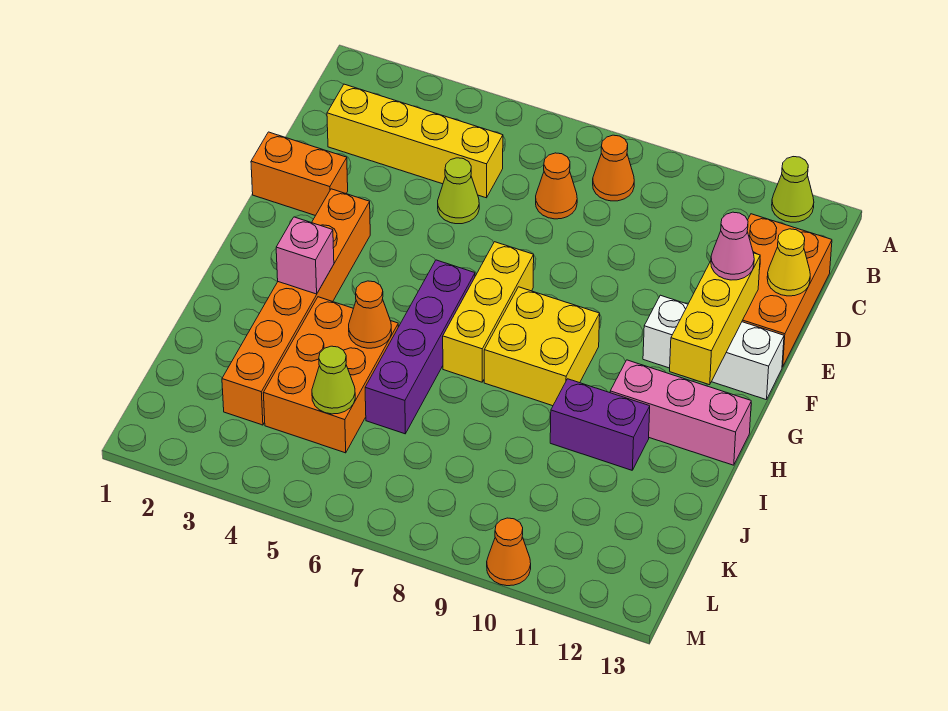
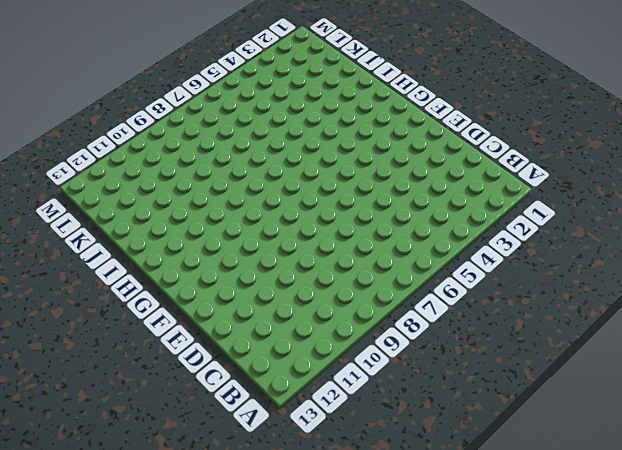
none -> lime 1x1 cone [772,157,814,222]
none -> orange 1x1 cone [593,135,634,201]
none -> yellow 1x4 brick [327,84,503,198]

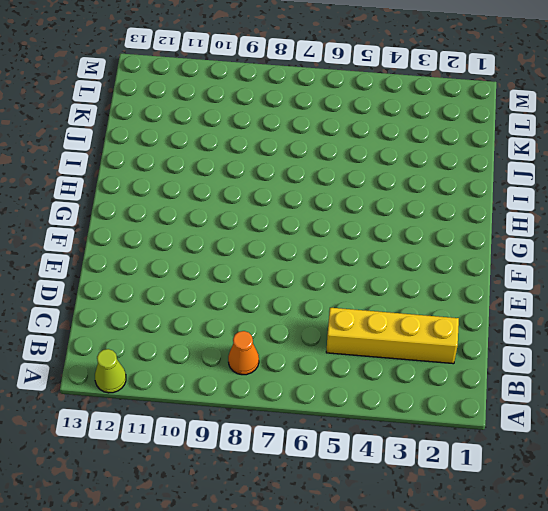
none -> orange 1x1 cone [536,153,577,219]
none -> orange 2x3 brick [742,214,832,367]
none -> lime 1x1 cone [438,158,479,224]

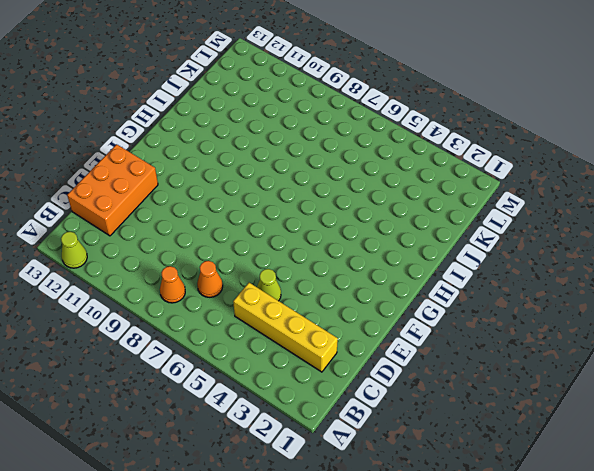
none -> orange 1x2 brick [251,132,348,216]
none -> orange 1x6 brick [222,189,370,425]
none -> yellow 1x3 brick [443,242,534,382]

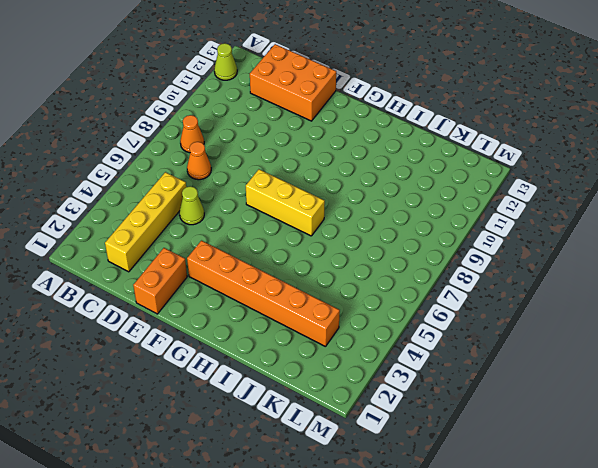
none -> white 1x3 brick [643,295,784,400]
none -> purple 1x4 brick [365,260,475,434]
none -> yellow 2x2 brick [484,287,600,406]

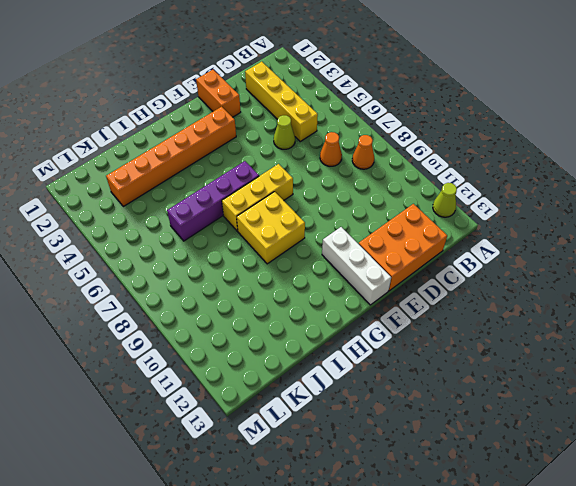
none -> pink 1x3 brick [610,360,751,465]
none -> orange 2x3 brick [263,297,398,453]
none -> purple 1x2 brick [550,379,650,470]

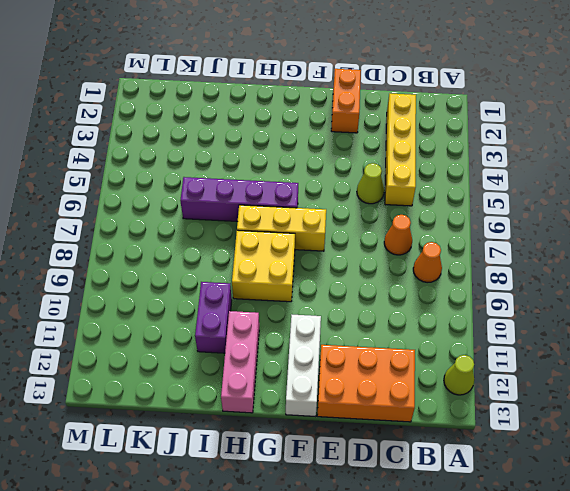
none -> orange 1x6 brick [222,189,370,425]
none -> orange 2x3 brick [263,297,398,453]
none -> orange 1x1 cone [487,518,531,586]

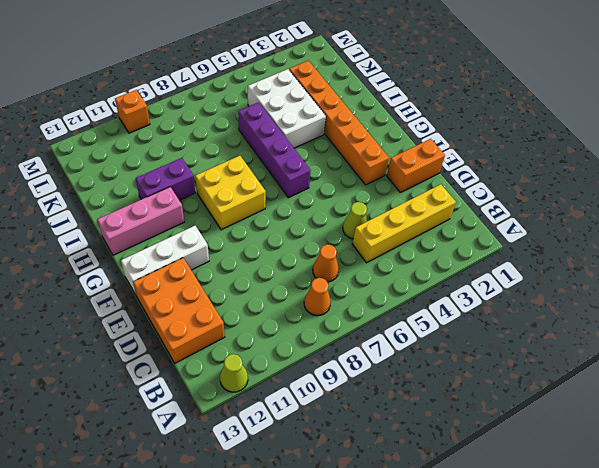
white 2x3 brick [248,69,326,148] -> orange 2x3 brick [263,297,398,453]
orange 1x1 brick [115,90,150,133] -> orange 1x1 cone [487,518,531,586]
none -> yellow 1x3 brick [443,242,534,382]
none -> yellow 1x1 cone [767,229,810,296]
none -> yellow 1x3 brick [670,253,760,385]

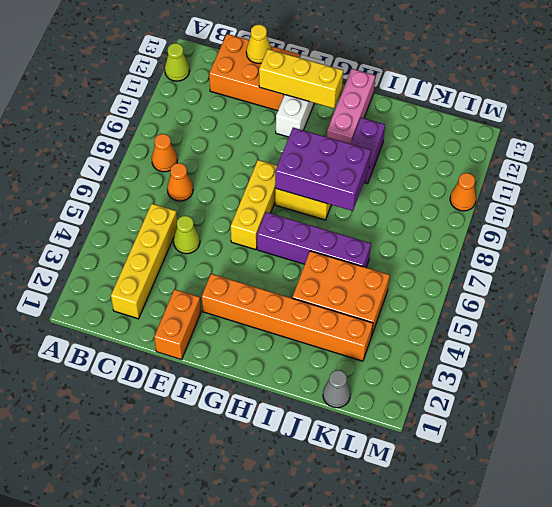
yellow 1x3 brick [231,160,277,250] -> yellow 1x3 brick turned to [443,242,534,382]
purple 2x3 brick [275,128,371,211] -> none
grey 1x1 cone [323,370,351,408] -> none
none -> pink 1x1 brick [276,217,334,294]
none -> orange 1x1 cone [349,281,392,348]
none -> lime 1x1 cone [312,346,355,414]

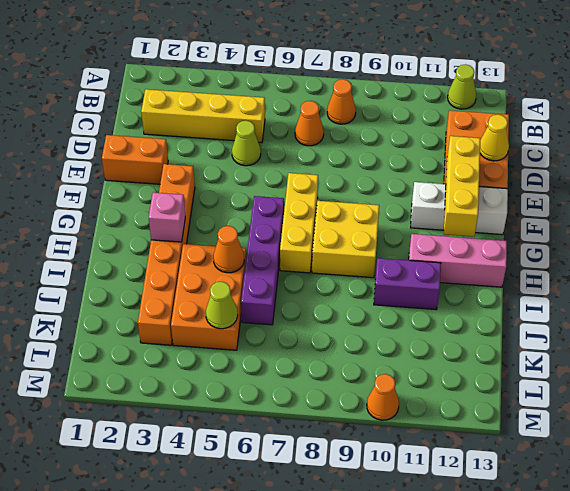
none -> pink 1x1 cone [711,212,754,280]

